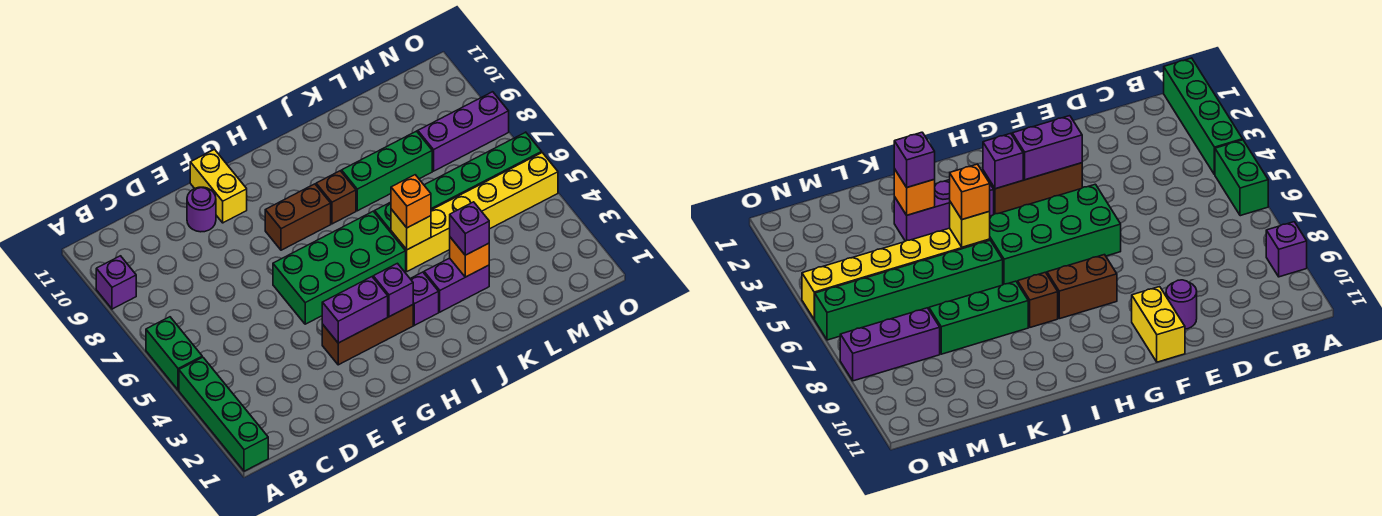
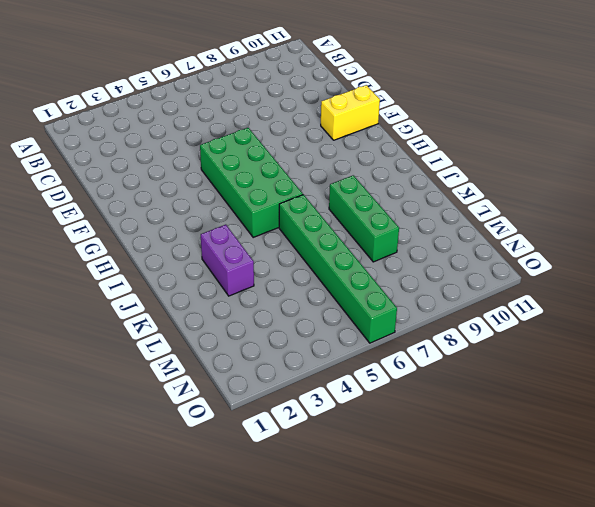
none -> green 1x4 brick [179,357,268,471]
none -> green 1x2 brick [146,317,202,390]
none -> purple 1x1 brick [96,256,136,309]

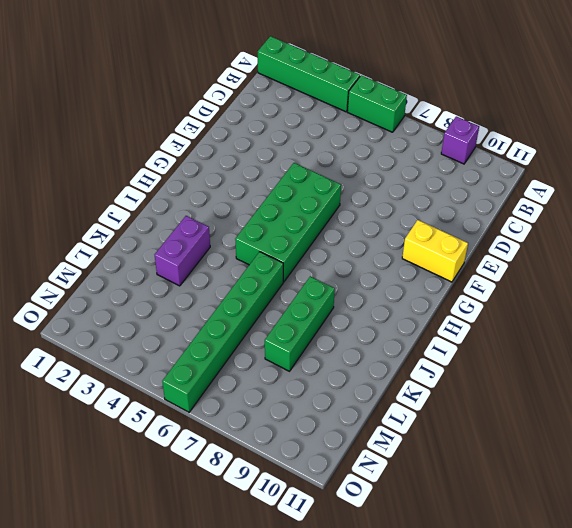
none -> purple 1x1 round brick [187,187,216,232]
none -> brown 1x3 brick [322,305,413,365]
none -> brown 1x2 brick [265,184,331,250]

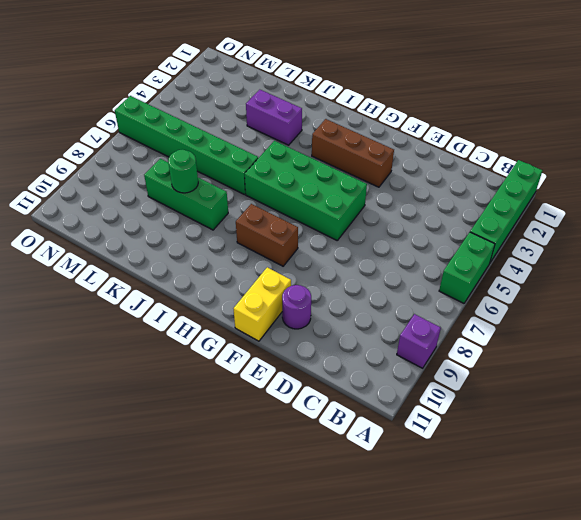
green 1x1 round brick [168,149,198,193] -> none
none -> purple 1x1 brick [410,272,439,325]
none -> brown 1x1 brick [316,171,356,224]
none -> yellow 1x6 brick [391,153,558,271]

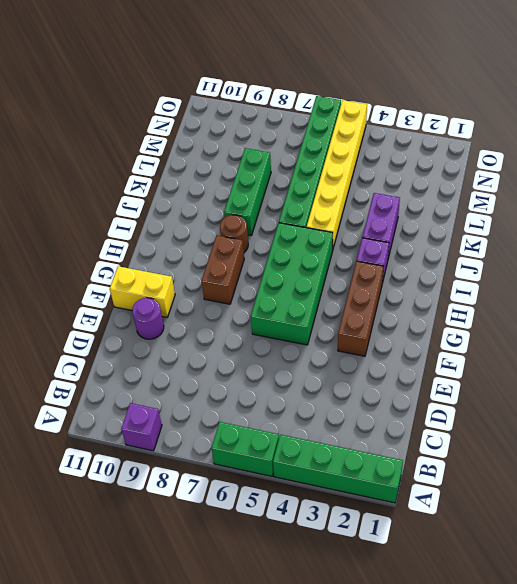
brown 1x1 round brick [220,215,248,252] -> brown 1x1 brick [316,171,356,224]
none -> purple 1x3 brick [418,92,509,171]
none -> purple 1x2 brick [322,277,388,343]
none -> purple 1x1 brick [373,263,413,317]

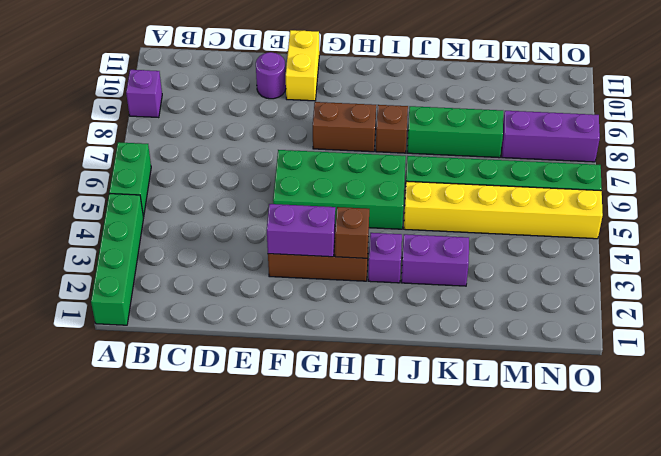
brown 1x1 brick [335,207,369,258] -> purple 1x1 brick [373,263,413,317]
none -> yellow 1x1 brick [391,209,431,250]
none -> orange 1x1 brick [450,237,489,277]
none -> orange 1x1 brick [391,175,431,228]

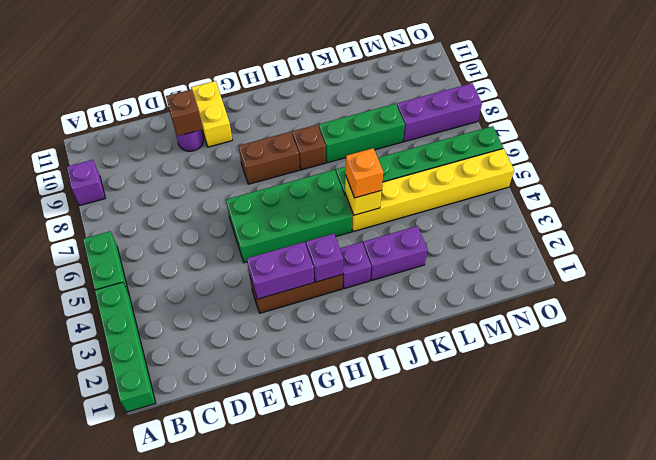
brown 1x1 brick [166,89,203,136] -> none
none -> orange 1x1 brick [450,237,489,277]
none -> purple 1x1 brick [450,202,489,255]

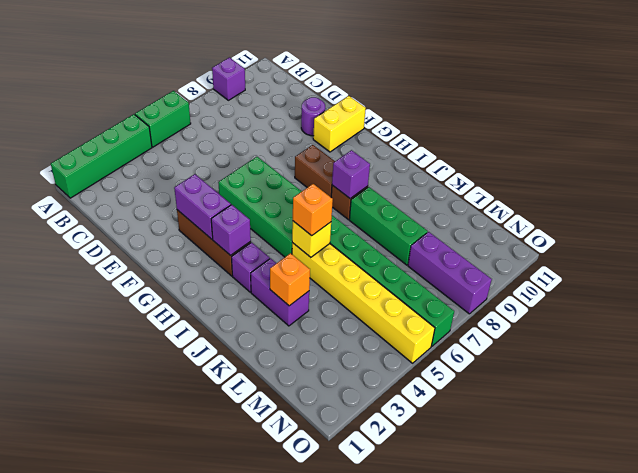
purple 1x1 brick [332,150,370,198] -> purple 1x1 brick moved to [450,202,489,255]

